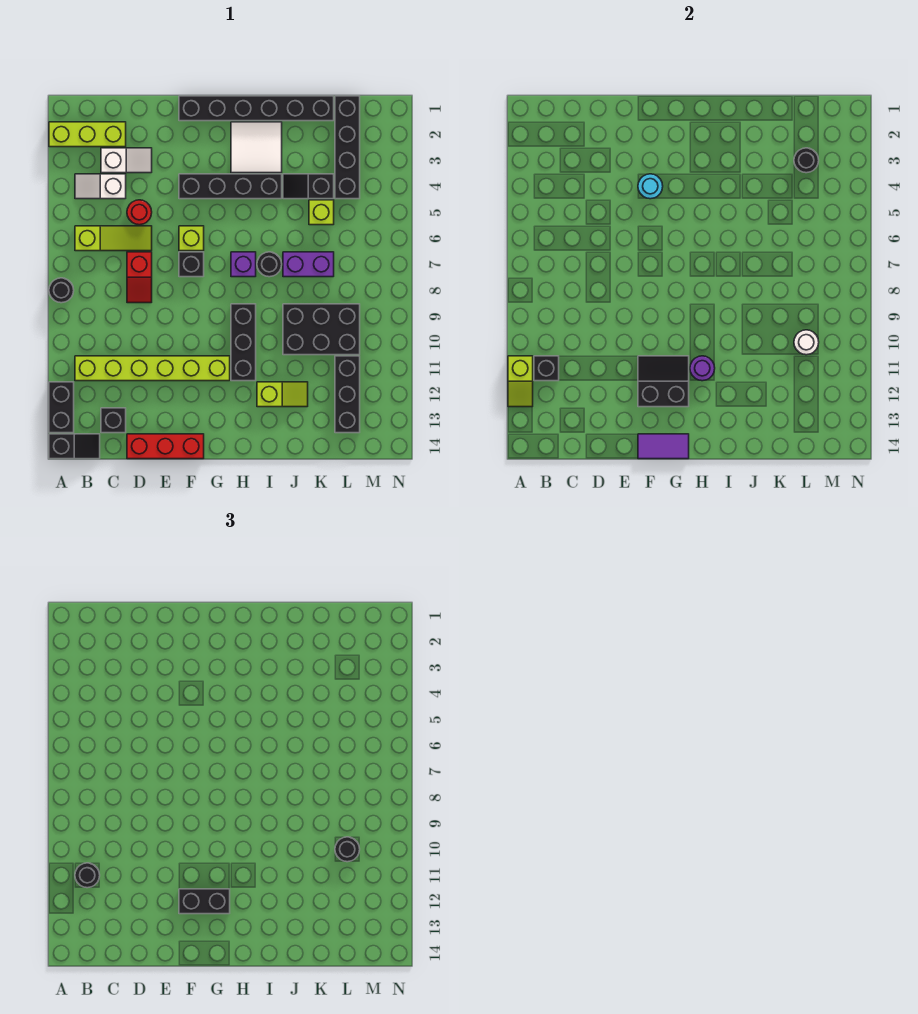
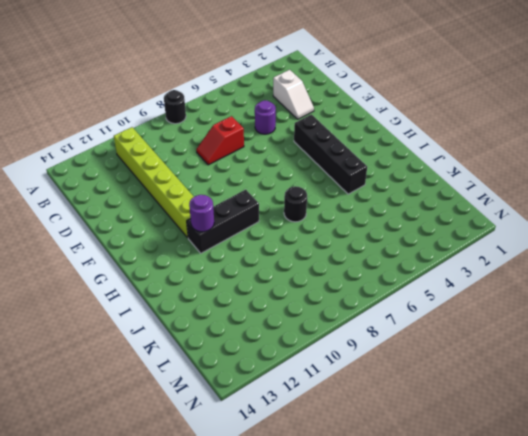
purple 1x1 round brick [255,100,276,134] -> red 1x1 round brick [127,200,152,225]
none -> lime 1x3 brick [49,122,126,147]
none -> black 1x2 brick [49,382,74,433]
none -> black 1x2 slope [49,434,100,459]
none -> white 1x2 slope [75,174,126,199]

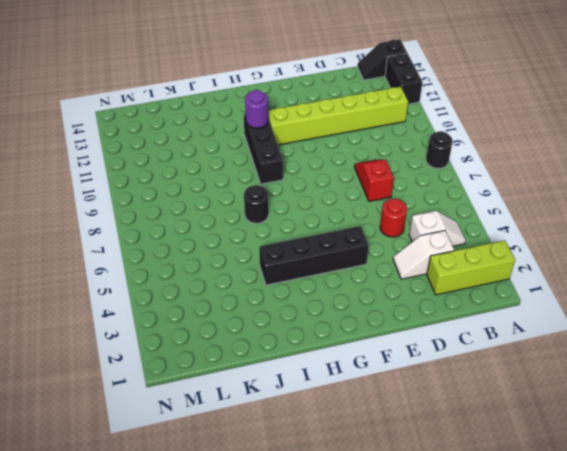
none -> lime 1x3 slope [75,226,152,251]
none -> black 1x1 brick [101,408,126,433]
none -> red 1x3 brick [127,434,204,459]
none -> black 1x6 brick [179,96,334,121]

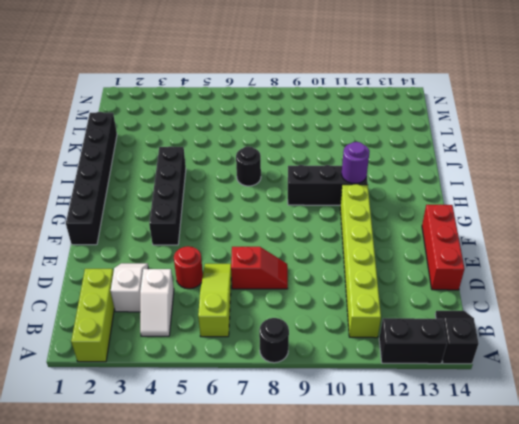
none -> black 1x1 brick [101,408,126,433]
none -> lime 1x1 brick [179,226,204,251]
none -> black 1x1 brick [179,252,204,277]
none -> white 2x2 tile [231,122,282,173]

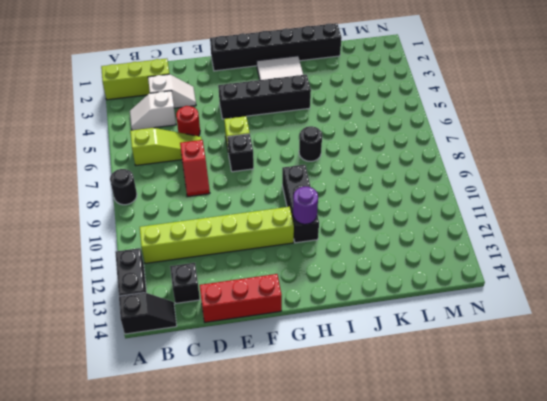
none -> purple 1x1 brick [231,252,256,277]
none -> lime 1x2 slope [257,382,308,407]
none -> black 1x2 slope [283,174,334,199]
none -> purple 1x2 brick [283,252,334,277]

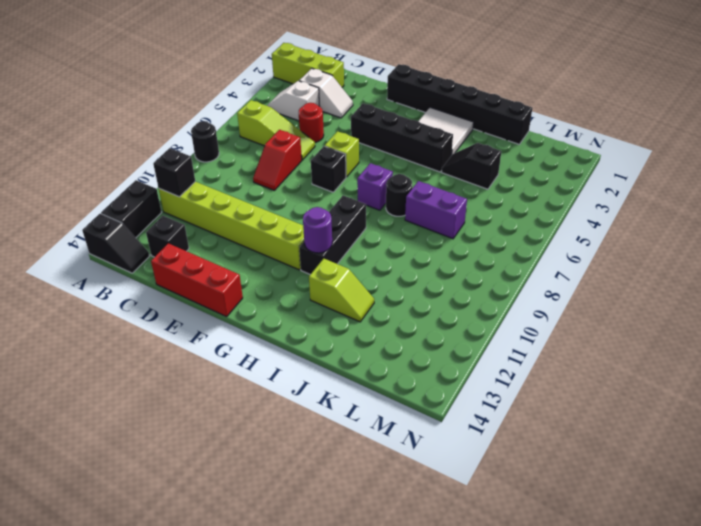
none -> black 2x3 brick [283,304,360,355]
none -> lime 1x1 brick [309,200,334,225]
none -> black 1x4 brick [335,96,360,199]
none -> black 1x3 brick [335,356,360,433]

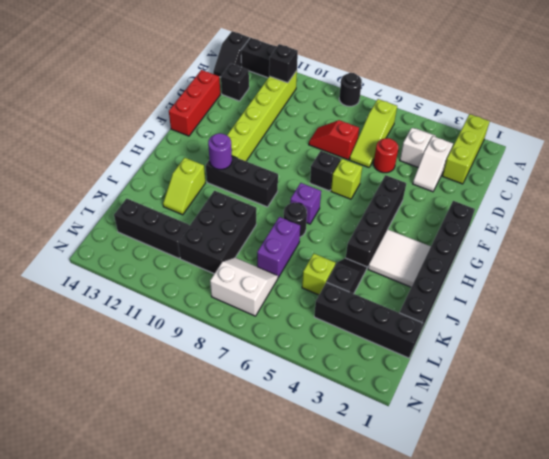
white 2x2 slope [210,257,278,316] -> none
none -> lime 1x2 slope [508,356,533,407]
none -> cyan 1x1 round brick [638,174,663,199]
none -> black 2x2 slope [638,356,689,407]
none -> purple 1x2 tile [638,434,689,459]

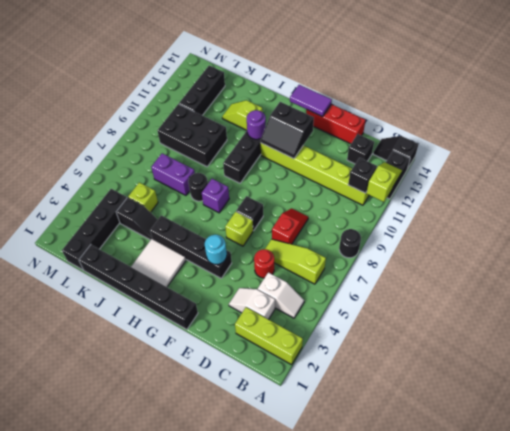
none -> black 1x1 round brick [794,148,819,173]
none -> white 1x1 round brick [794,330,819,355]
none -> black 1x1 round brick [75,863,100,888]
none -> black 1x2 brick [179,889,230,914]

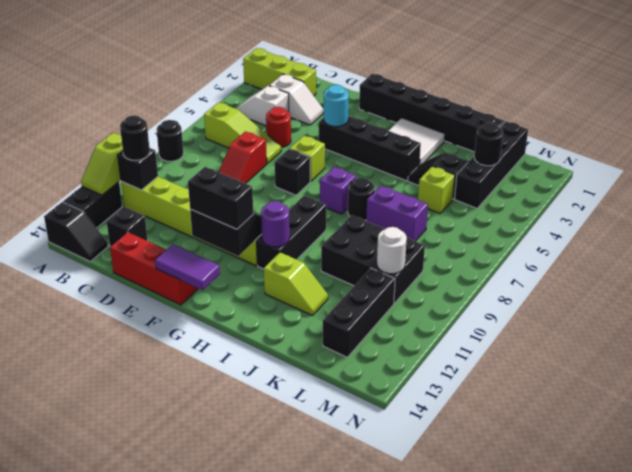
none -> black 1x1 round brick [335,837,360,862]

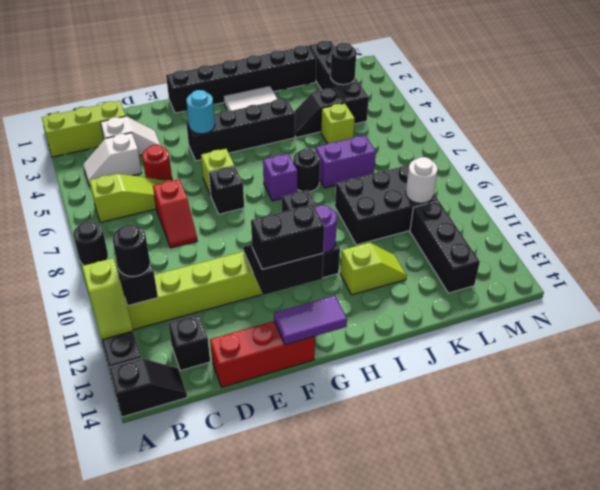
none -> black 1x1 round brick [335,837,360,862]

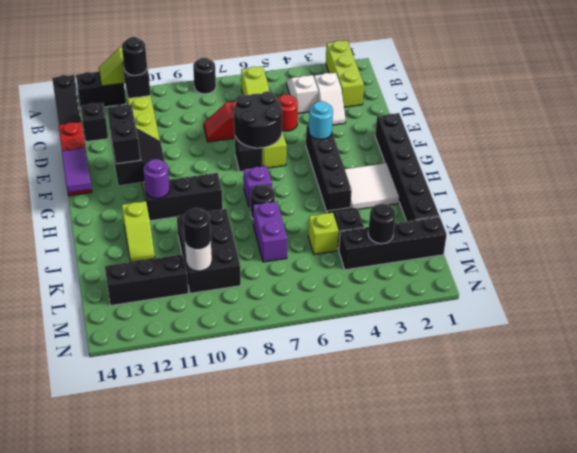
black 2x2 round brick [234,91,282,148] -> none

